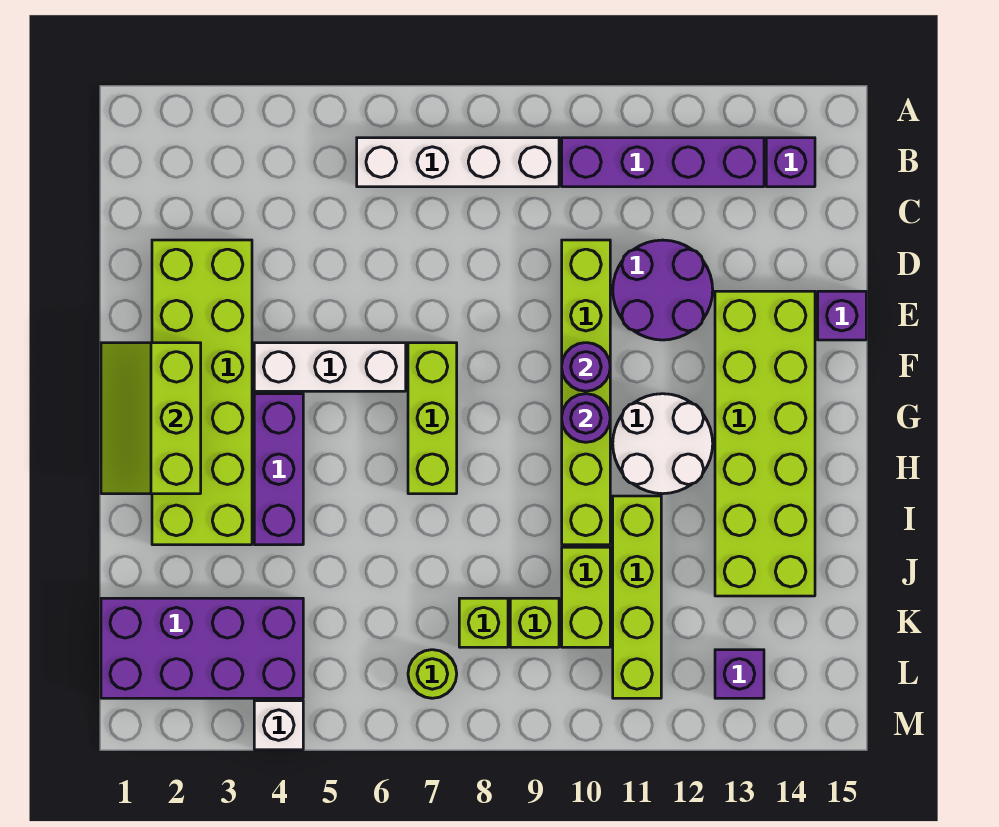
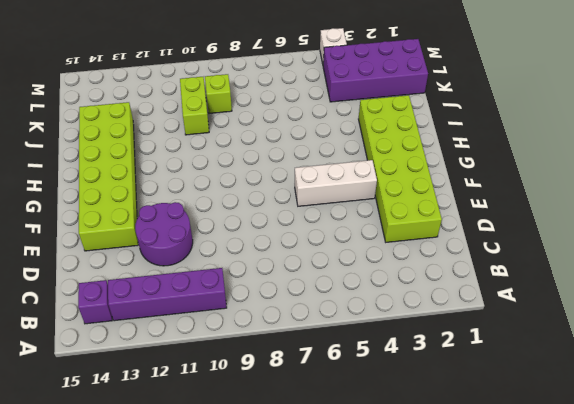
none -> white 1x4 brick [357,138,559,187]
none -> lime 1x6 brick [562,240,610,545]
none -> purple 1x1 brick [818,291,866,340]

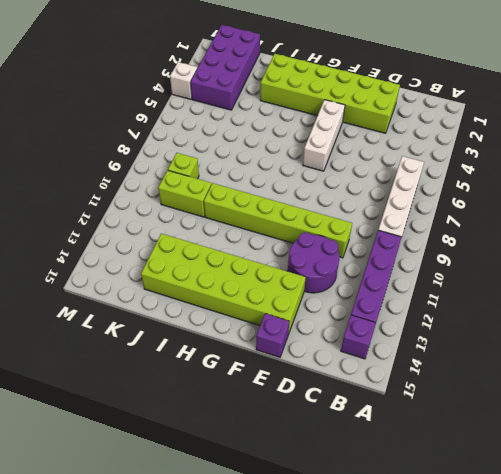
none -> lime 1x3 brick [408,343,457,494]
none -> purple 1x3 brick [254,394,303,545]
none -> white 2x2 round brick [613,394,713,494]

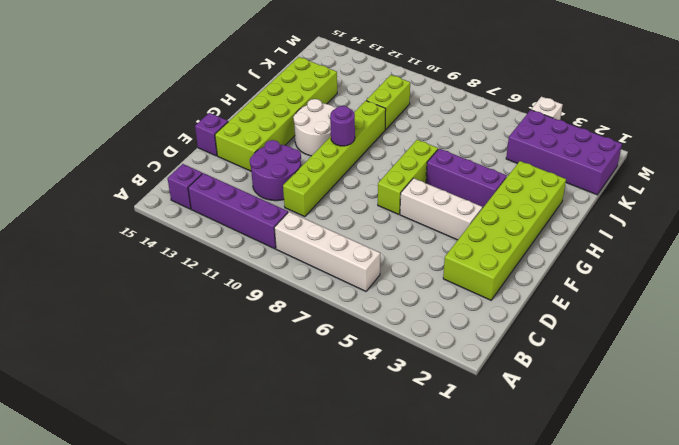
purple 1x3 brick [426,149,507,208] -> purple 1x3 brick turned to [254,394,303,545]
none -> lime 1x4 brick [613,496,661,698]
none -> lime 1x1 brick [459,598,508,647]
none -> lime 1x1 brick [510,598,559,647]

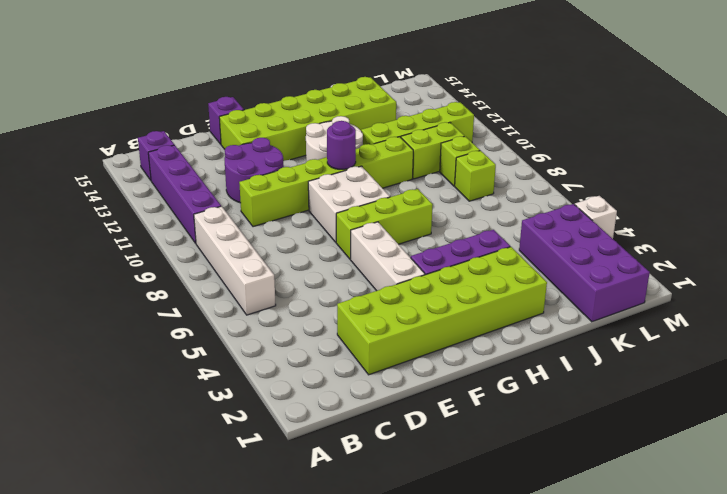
white 2x2 brick [308,166,390,242] -> none
none -> lime 1x1 round brick [408,650,457,698]
none -> purple 1x1 brick [715,650,764,698]
none -> lime 2x3 slope [101,343,201,494]

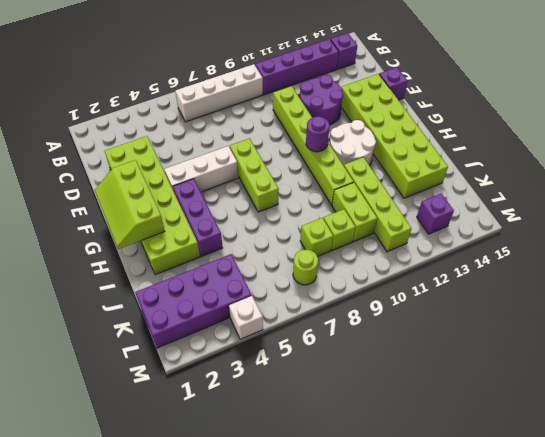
none -> purple 1x1 round brick [562,343,610,391]

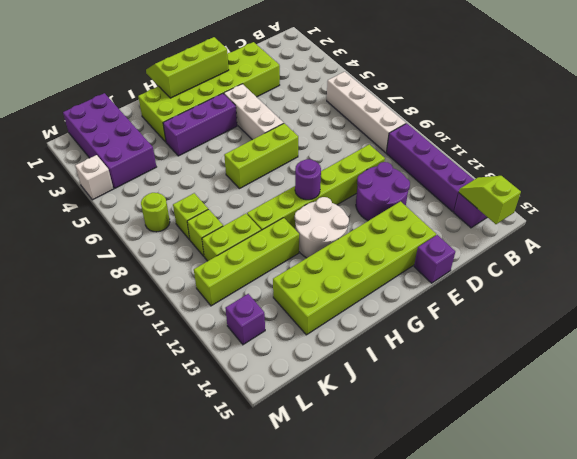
lime 1x2 slope [459,176,521,224] -> none
none -> purple 1x1 round brick [562,343,610,391]

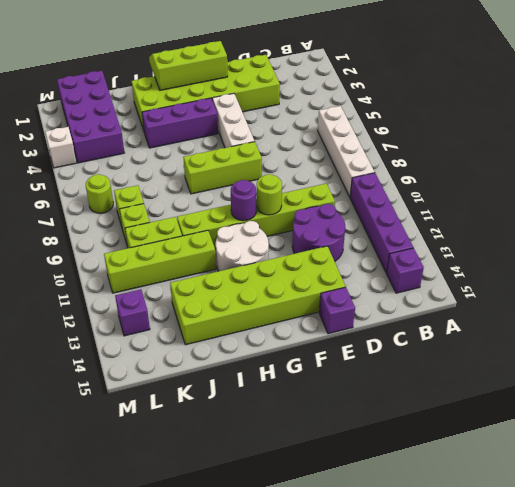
lime 1x1 round brick [256,174,282,215] -> purple 1x1 round brick [562,343,610,391]

